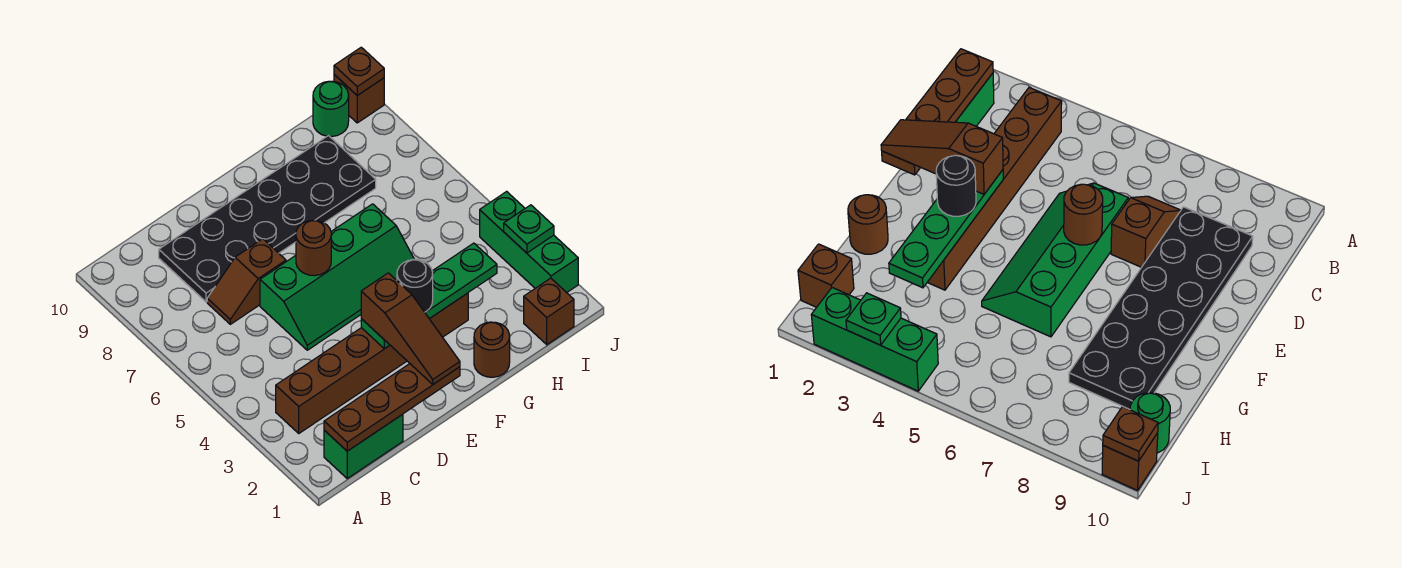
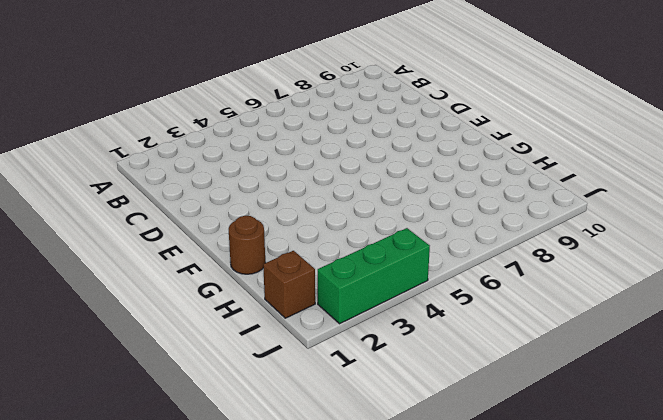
none -> green 1x2 brick [324,414,403,478]
none -> brown 1x6 brick [276,293,468,433]
none -> brown 1x2 slope [207,239,286,324]

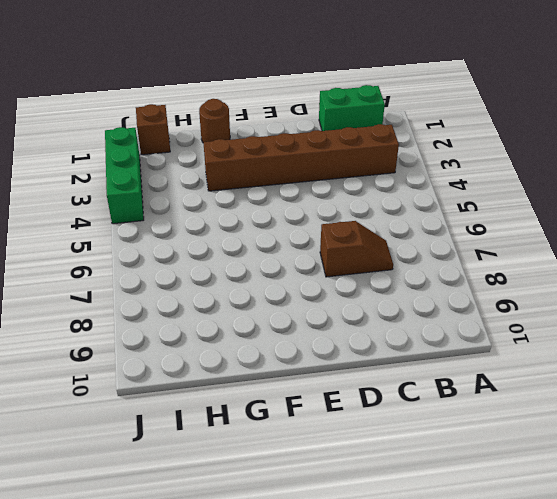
none -> black 2x6 plate [159,136,376,302]
none -> green 2x4 slope [260,204,414,350]
none -> green 1x1 round brick [313,81,349,136]

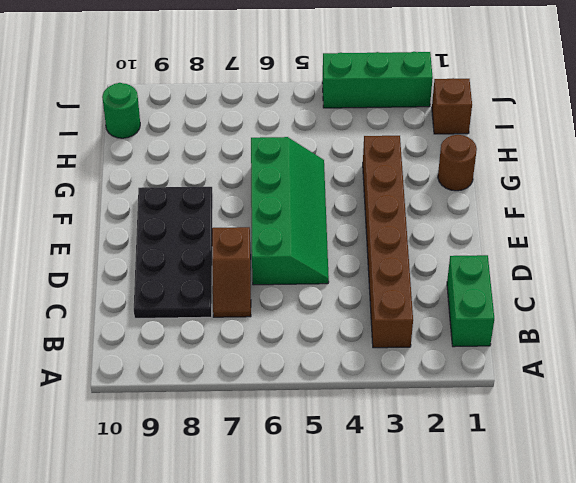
black 2x4 plate [134,187,213,318] -> black 2x6 plate [159,136,376,302]
none -> brown 1x1 brick [334,75,384,123]
none -> brown 1x4 plate [324,364,460,451]
none -> green 1x4 plate [361,243,497,349]

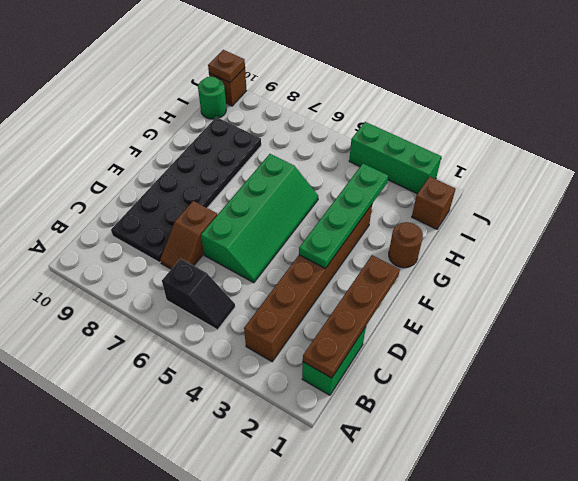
black 1x2 slope [162,259,235,330] -> none
none -> brown 1x1 round brick [296,220,331,276]
none -> green 1x1 plate [504,205,554,253]
none -> brown 1x3 slope [361,273,460,384]

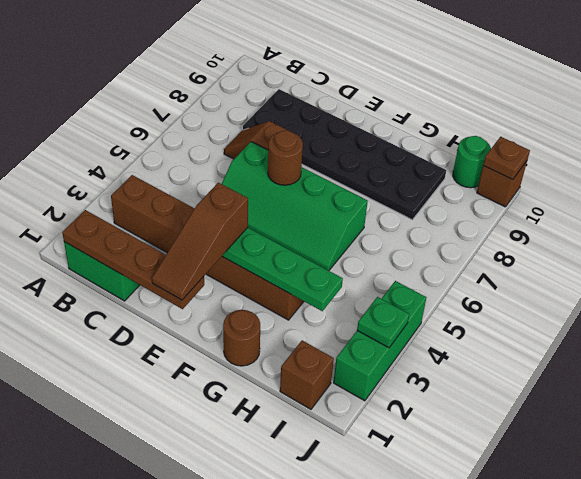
none -> black 1x1 round brick [397,259,433,312]

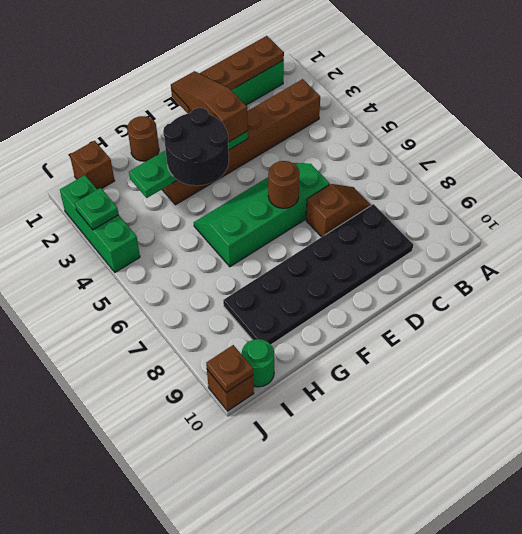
black 2x2 round brick [163,108,229,186] -> black 1x1 round brick [397,259,433,312]

